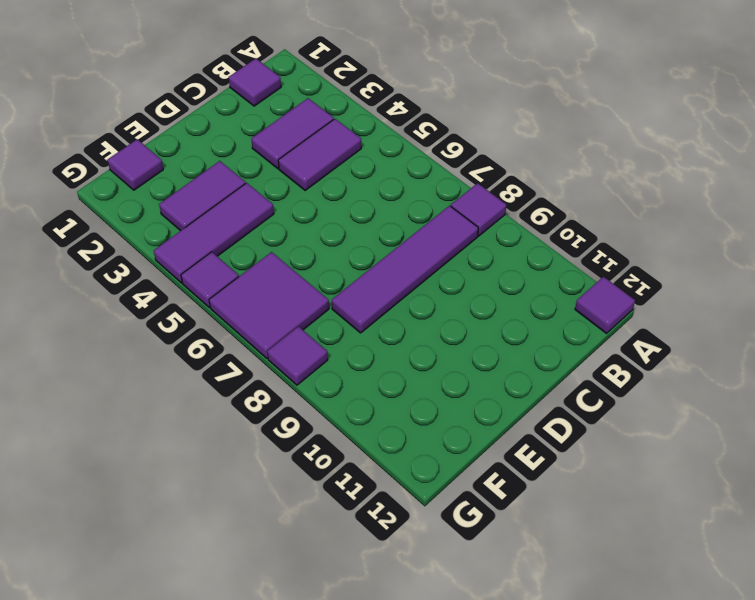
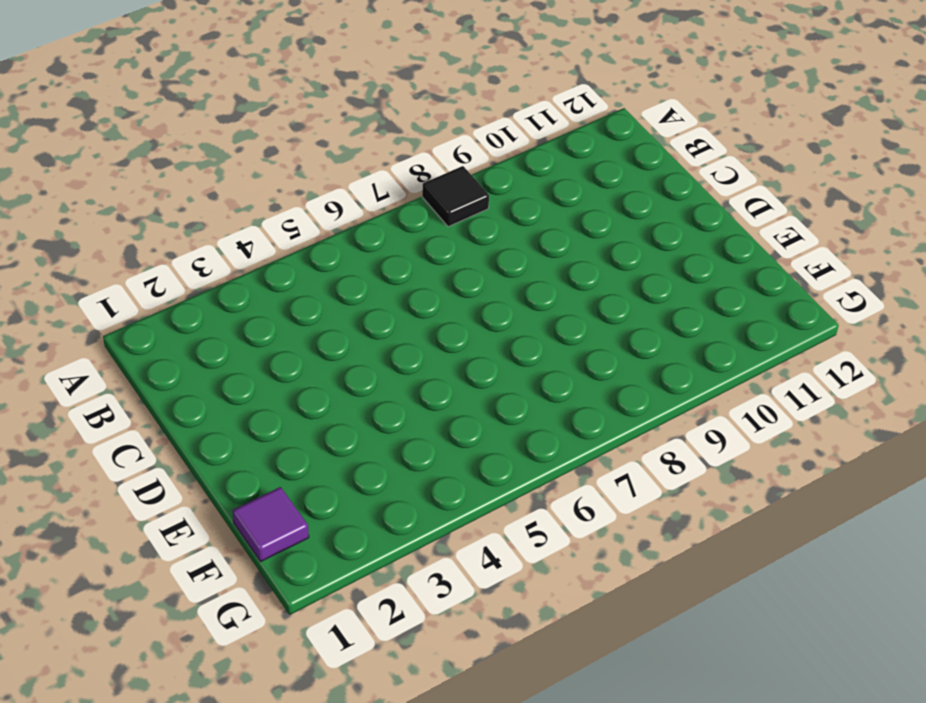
black 1x1 tile [422,166,489,227] -> purple 1x1 tile [451,183,506,236]
none -> purple 1x1 tile [575,277,635,333]
none -> purple 1x1 tile [229,59,281,106]
none -> purple 1x2 tile [251,98,334,169]

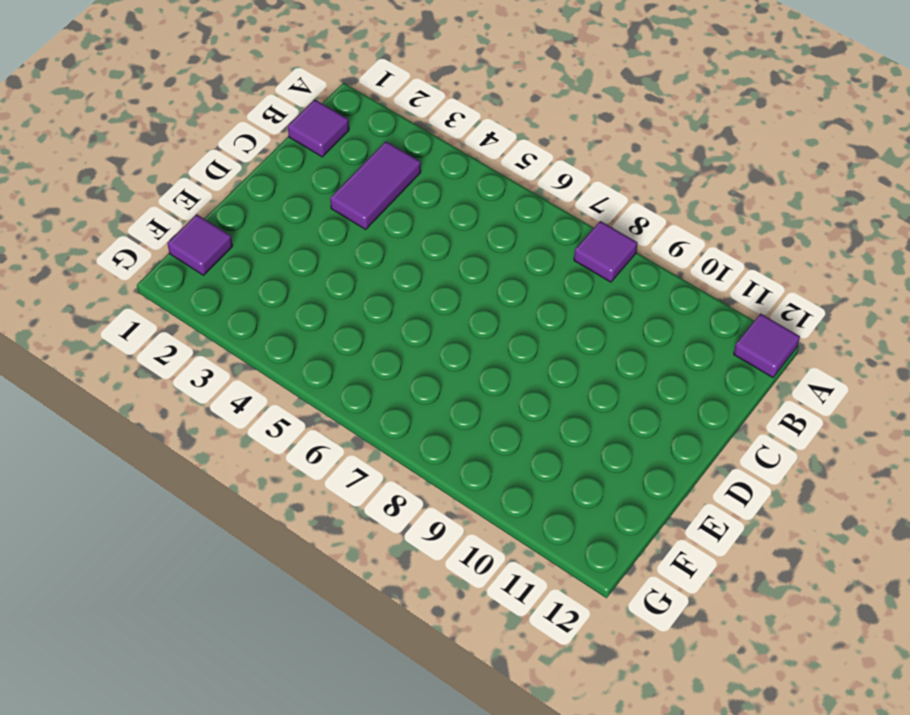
none -> purple 1x2 tile [278,119,361,191]
none -> purple 1x4 tile [332,206,478,333]
none -> purple 1x2 tile [159,161,246,231]

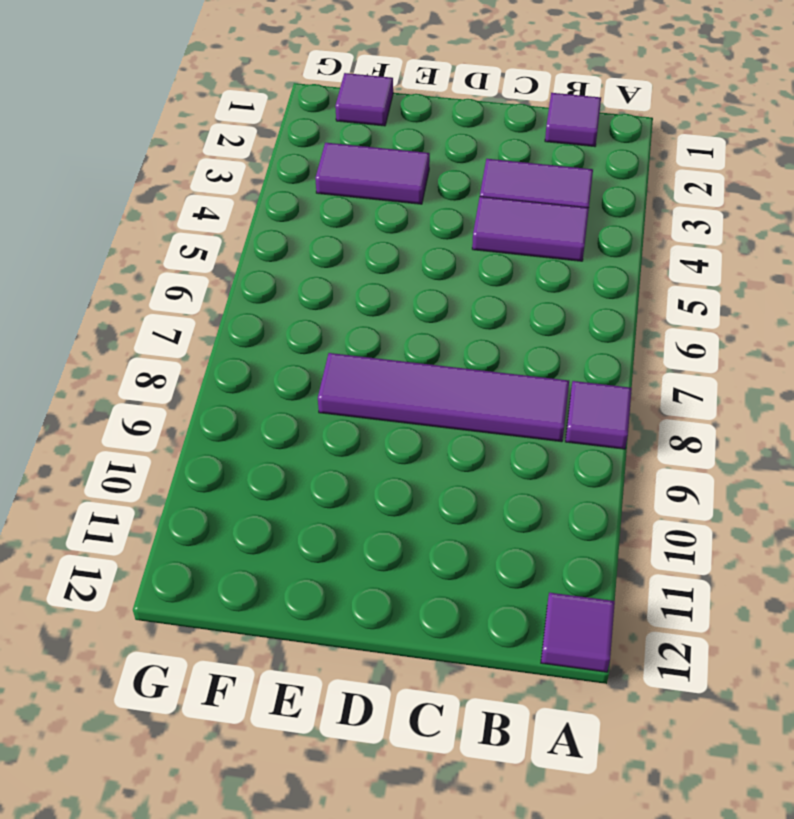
none -> purple 1x3 tile [154,183,274,283]
none -> purple 2x2 tile [209,252,329,359]
none -> purple 1x1 tile [181,252,239,307]

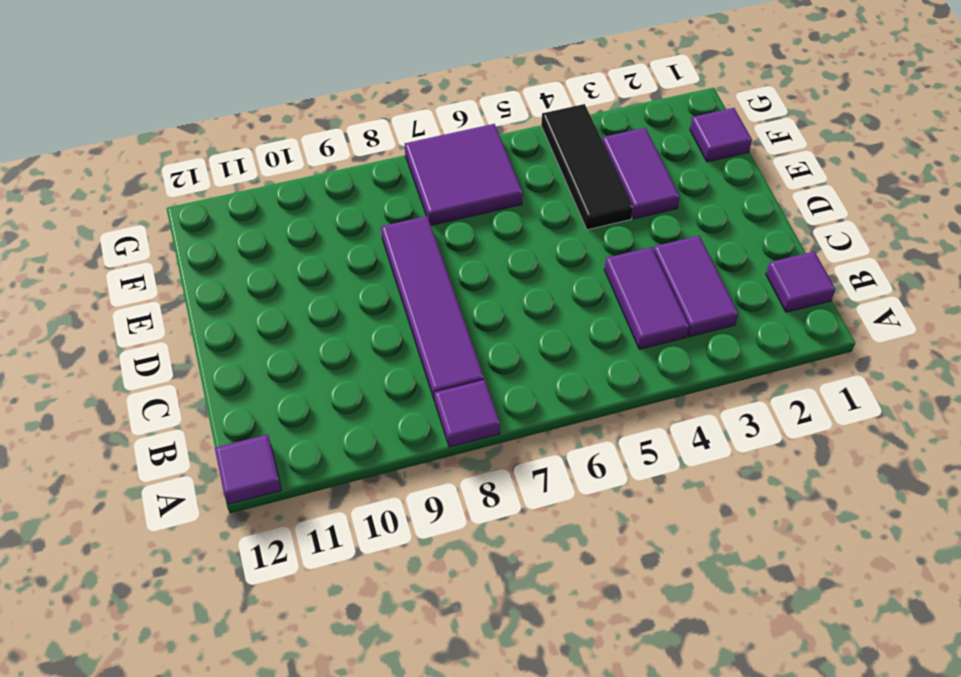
black 1x3 tile [541,104,633,230] -> purple 1x3 tile [154,183,274,283]
none -> purple 1x1 tile [181,252,239,307]
none -> purple 1x1 tile [267,326,328,385]

